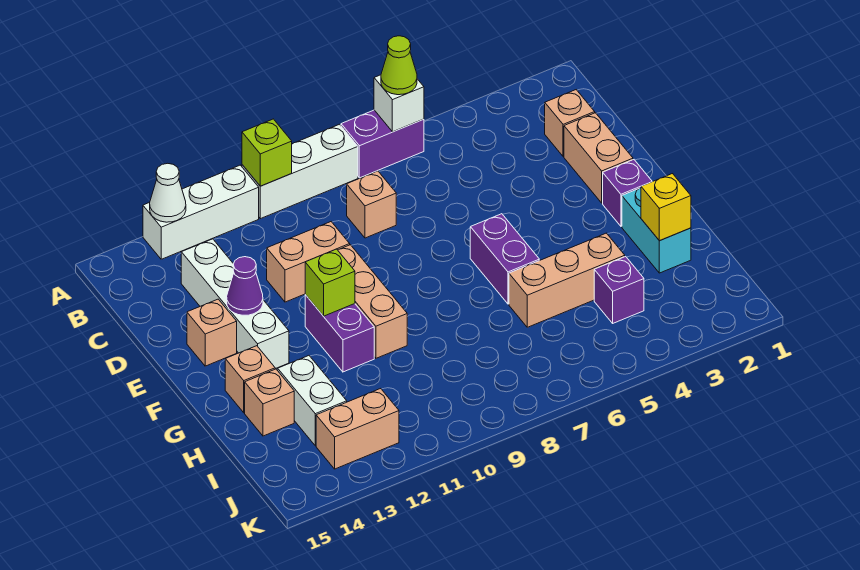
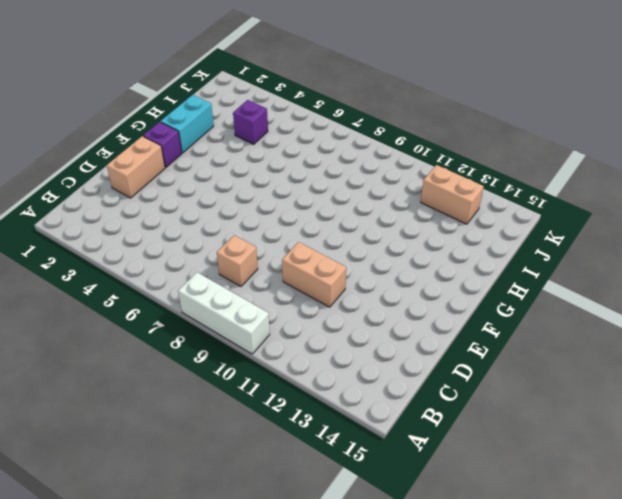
none -> purple 1x2 brick [341,110,424,178]
none -> white 1x3 brick [143,165,259,259]
none -> tan 1x1 brick [545,90,595,157]

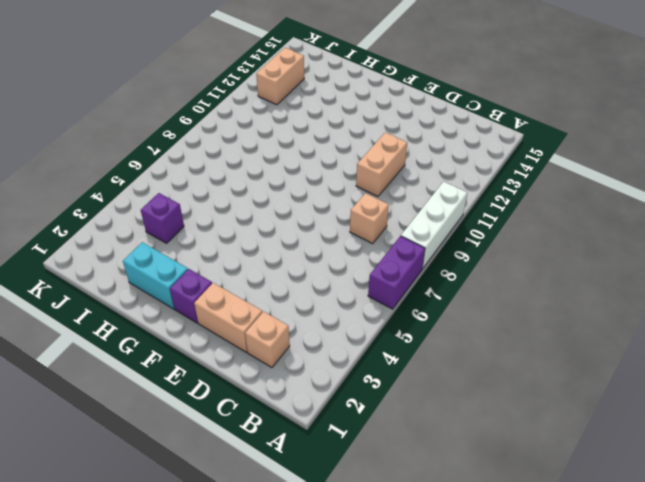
none -> white 1x3 brick [143,165,259,259]
none -> white 1x4 brick [181,239,289,369]
none -> tan 1x3 brick [338,245,407,358]

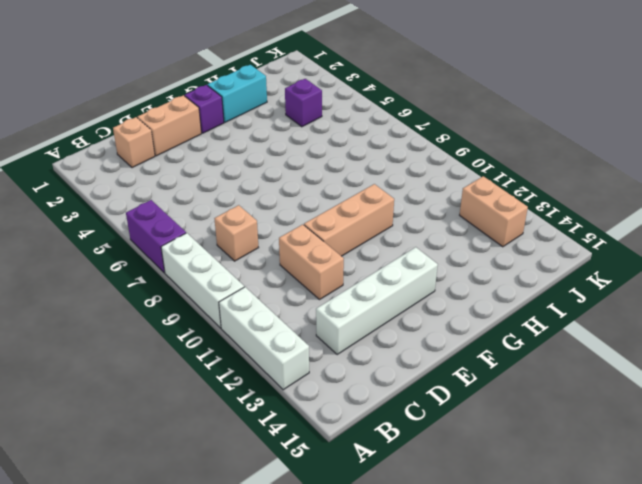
none -> tan 1x1 brick [187,299,237,366]
none -> purple 1x2 brick [470,214,539,304]
none -> purple 1x2 brick [305,295,374,372]

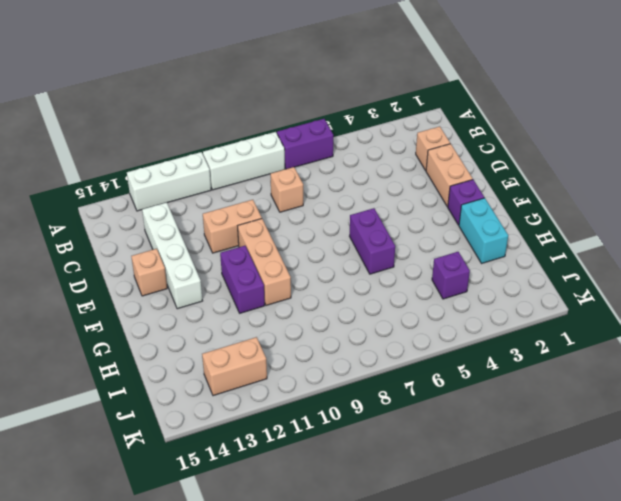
none -> tan 1x1 brick [225,346,275,413]
none -> tan 1x3 brick [509,233,625,327]
none -> white 1x2 brick [278,356,347,446]

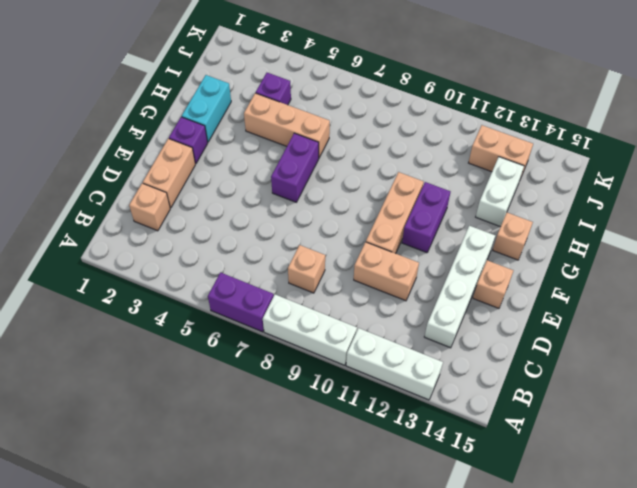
none -> tan 1x1 brick [245,369,294,436]
none -> white 1x1 brick [374,75,424,132]
none -> lime 1x1 brick [242,119,292,186]

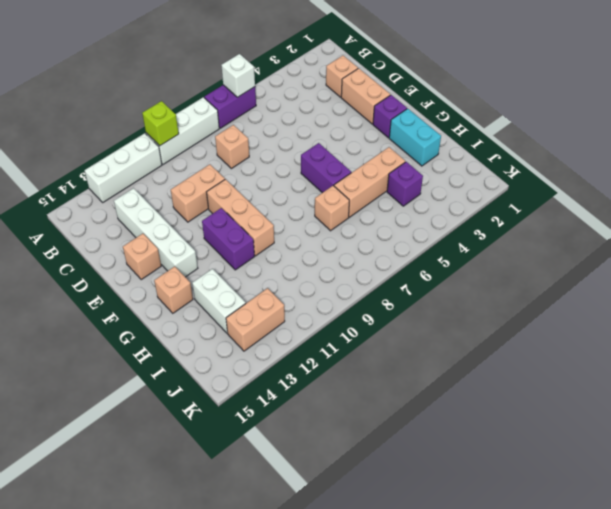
tan 1x1 brick [315,186,349,231] -> tan 1x1 brick moved to [245,369,294,436]
none -> white 1x1 cone [150,163,186,222]
none -> purple 1x1 cone [227,257,263,315]
none -> lime 1x1 brick [305,249,355,316]

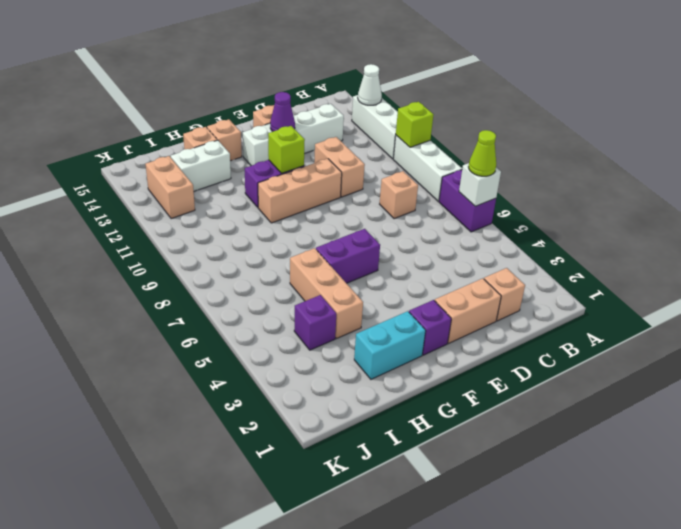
none -> yellow 1x1 brick [641,174,691,241]

